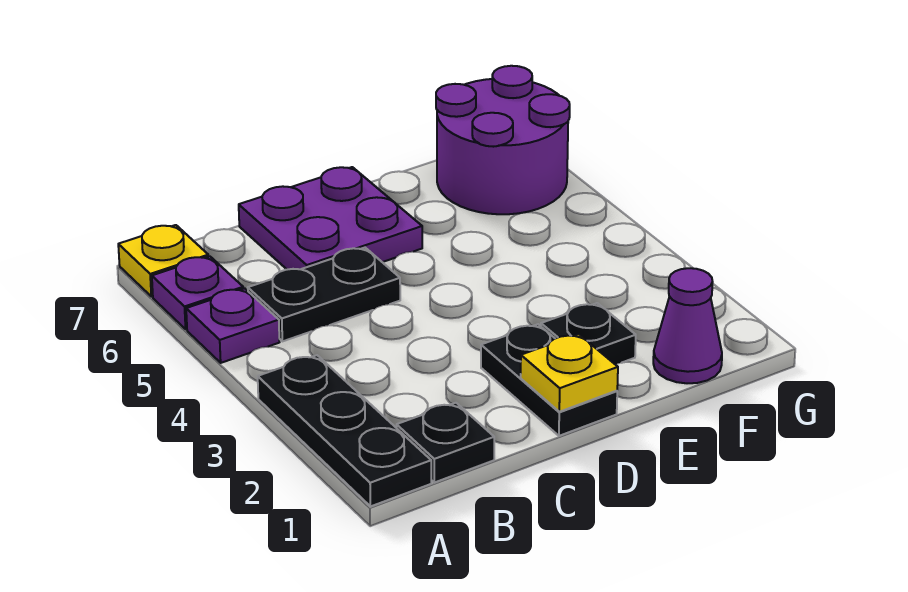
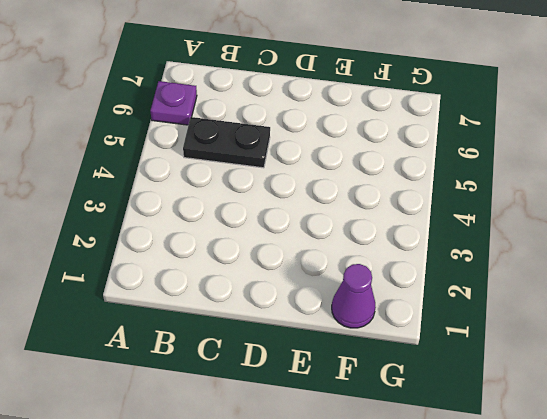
none -> black 1x3 plate [258,355,431,506]
none -> purple 1x1 plate [186,288,279,363]
none -> yellow 1x1 plate [118,225,208,297]

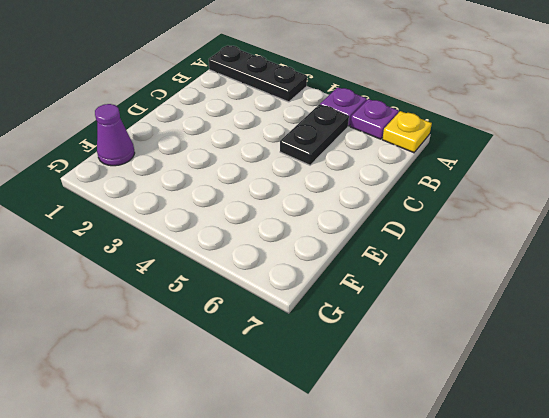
none -> black 1x1 plate [397,403,494,483]
none -> purple 2x2 plate [239,167,422,270]
none -> black 1x2 plate [481,324,617,436]

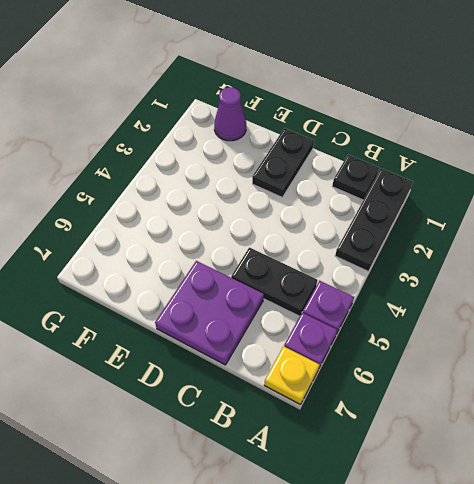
none -> black 1x1 plate [541,303,636,364]
none -> purple 2x2 round brick [436,66,570,214]
none -> yellow 1x1 plate [521,334,618,412]

